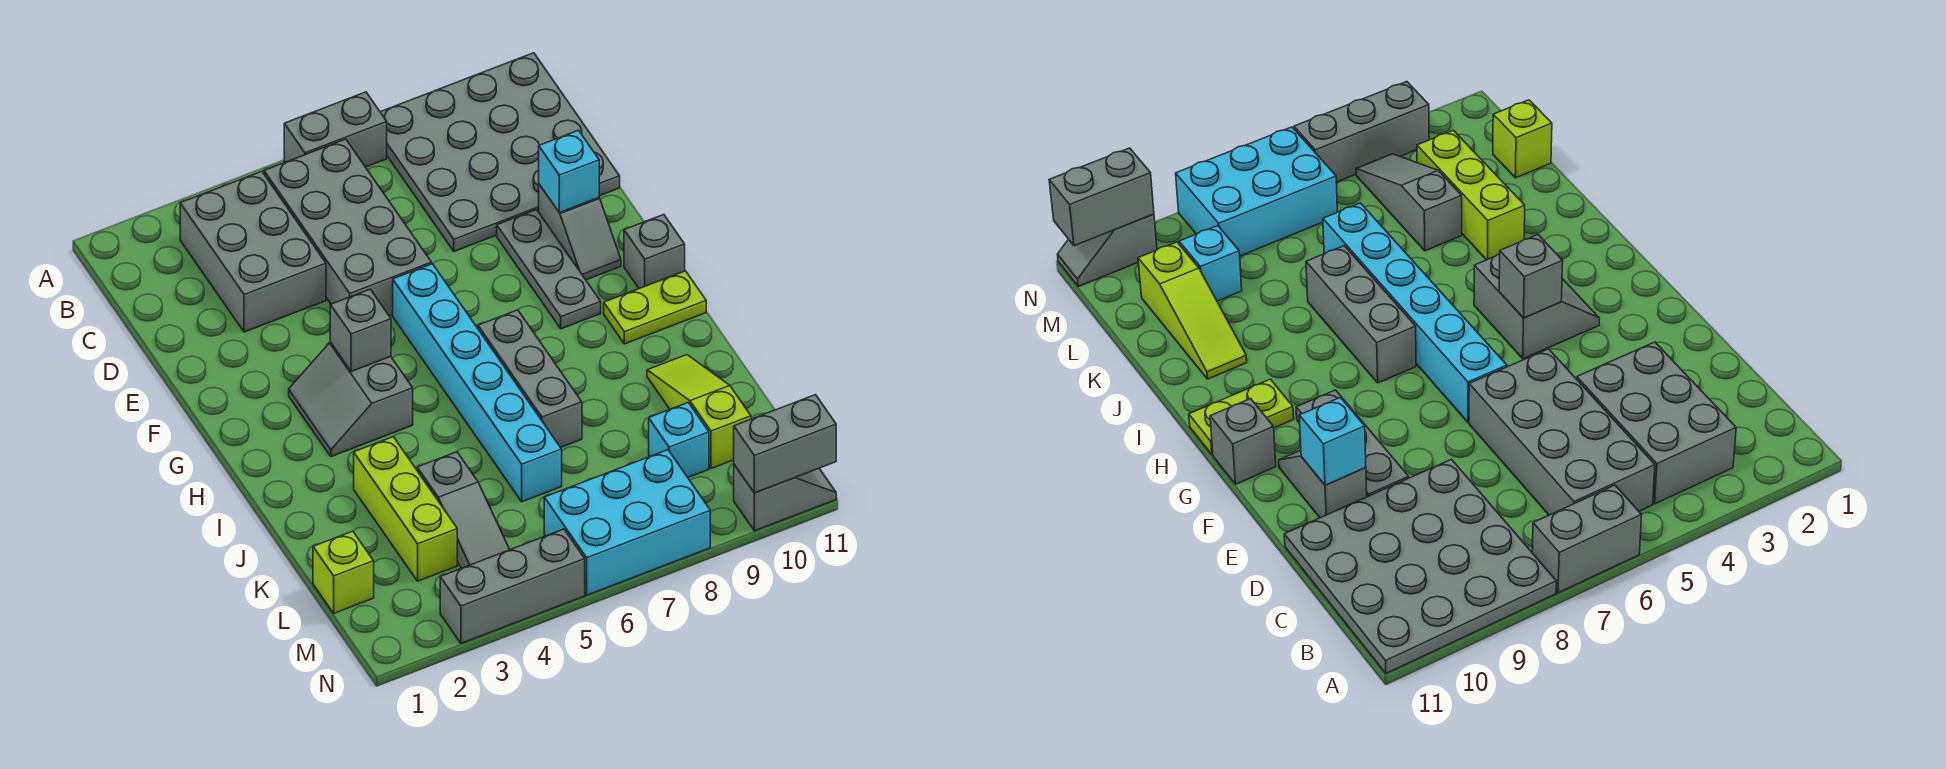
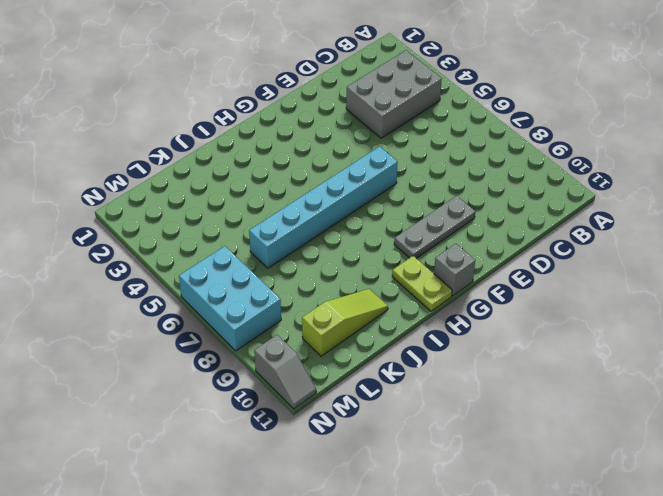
none -> grey 1x2 brick [284,92,387,167]
none -> grey 4x4 plate [381,53,620,251]
none -> grey 2x4 brick [264,139,432,316]

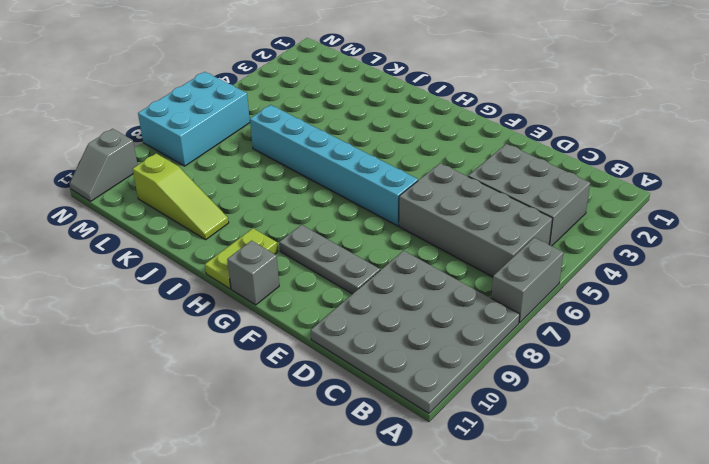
none -> grey 1x2 slope [539,184,621,280]
none -> grey 2x2 slope [289,342,413,457]
none -> grey 1x3 brick [478,310,582,447]

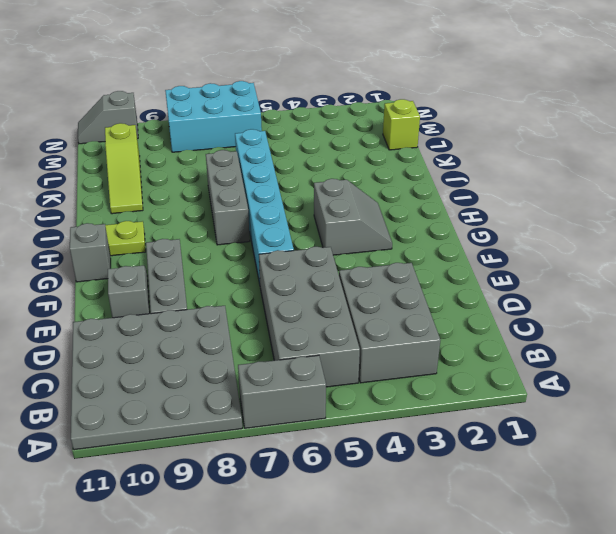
none -> lime 1x3 brick [354,437,457,581]
none -> grey 1x3 slope [417,452,510,568]
none -> cyan 1x1 brick [649,403,709,477]

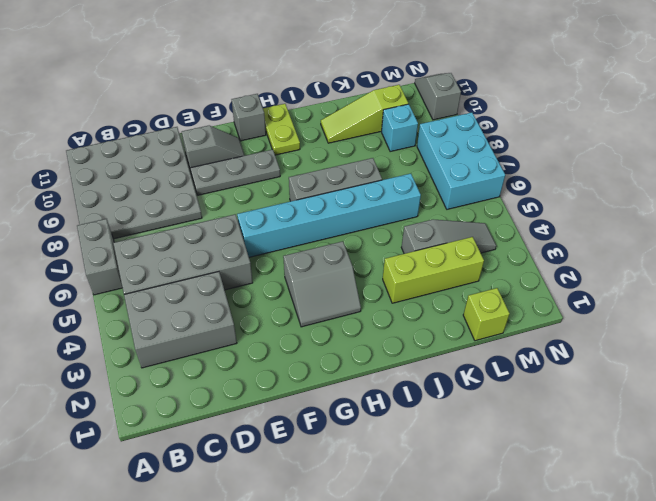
none -> grey 1x3 brick [440,529,585,643]
none -> cyan 1x1 brick [539,130,599,213]
none -> grey 1x1 brick [330,289,391,371]

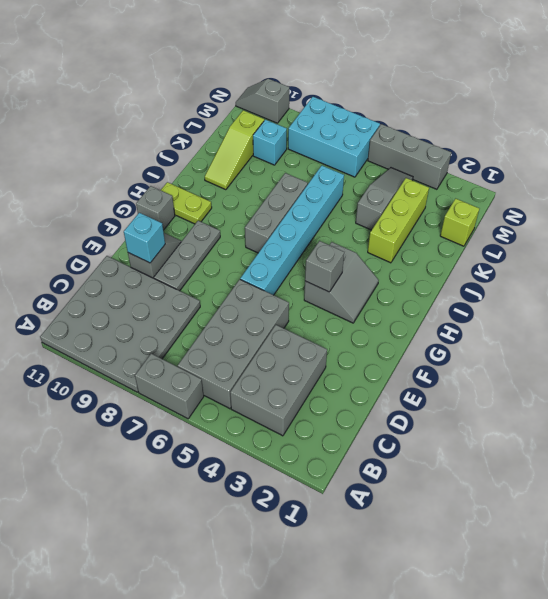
none -> grey 1x2 brick [734,395,836,493]

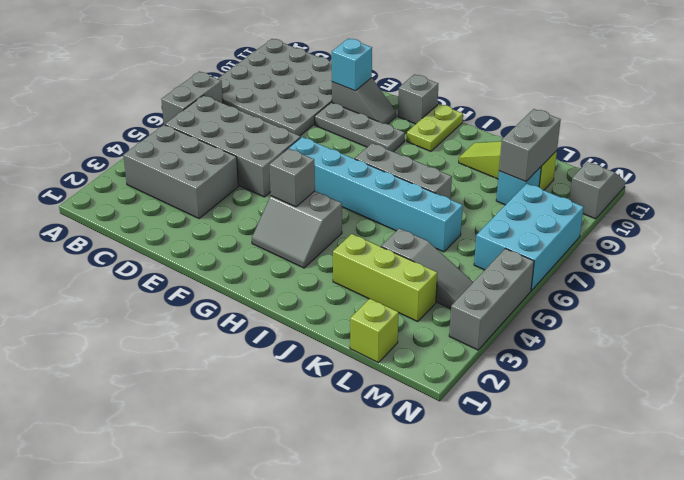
grey 1x2 brick [499,109,561,182] -> grey 1x2 brick moved to [734,395,836,493]

